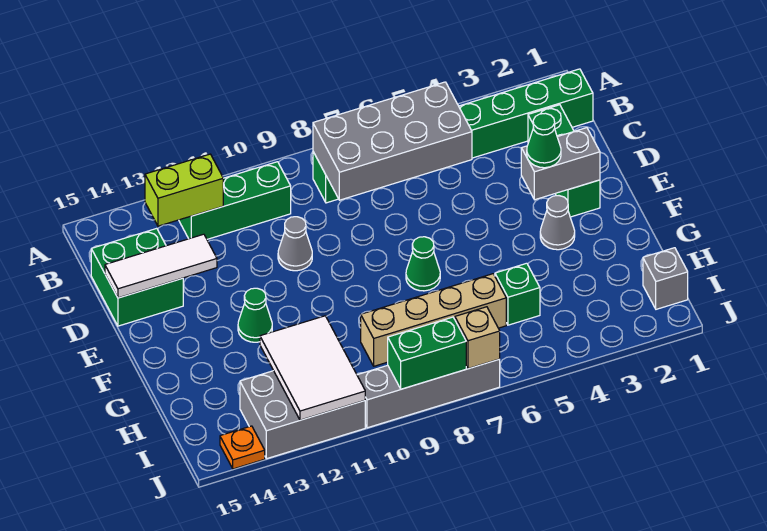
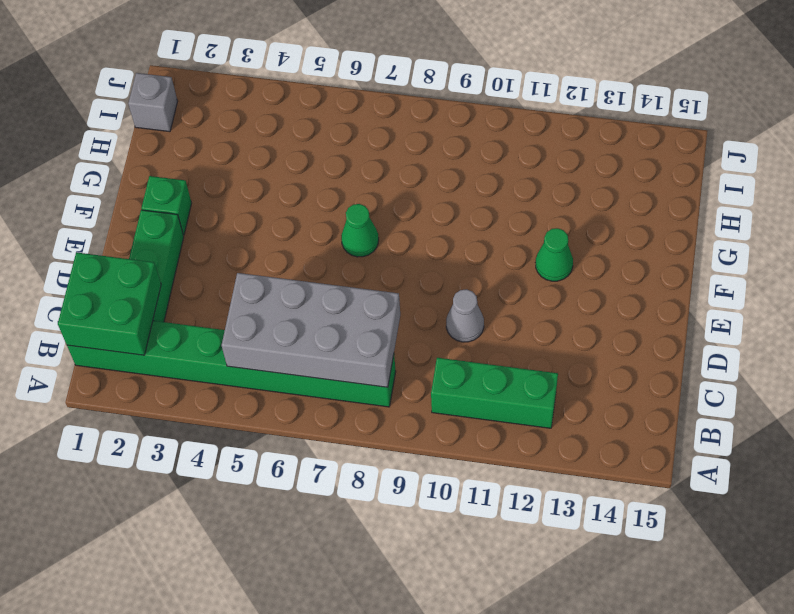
green 2x2 brick [58,252,161,355] -> green 2x2 brick moved to [91,228,183,326]
green 1x1 brick [142,176,192,235] -> green 1x1 brick moved to [495,263,540,325]
none -> grey 1x1 cone [540,196,575,250]
none -> tan 1x4 brick [361,274,506,366]
none -> grey 2x3 brick [240,371,365,459]

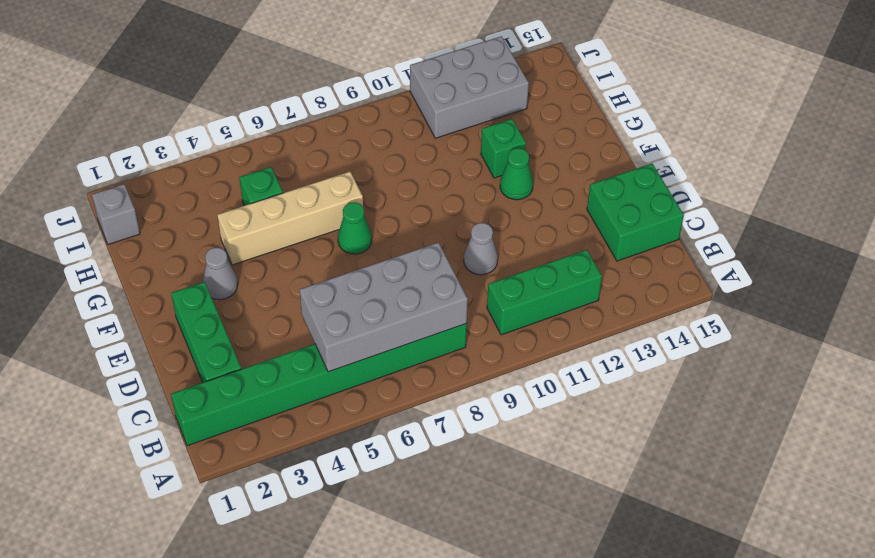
tan 1x4 brick [217,172,363,265] -> tan 1x4 brick moved to [361,274,506,366]
green 1x1 brick [481,119,526,178] -> none
none -> grey 1x4 brick [357,359,500,428]
none -> orange 1x1 plate [220,426,265,469]
none -> lime 1x2 brick [145,154,223,226]

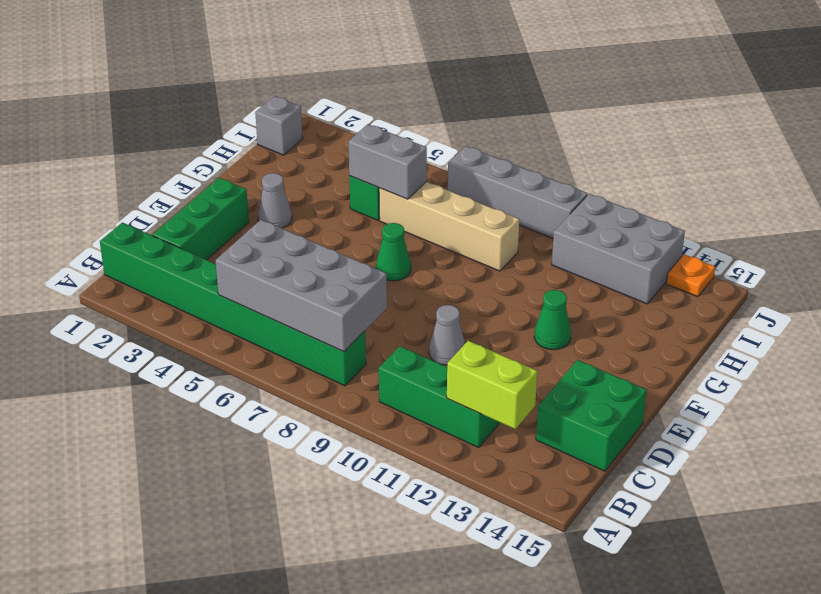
grey 1x2 brick [348,124,427,199] -> grey 1x2 brick moved to [521,128,600,200]
none -> white 1x3 tile [105,234,217,298]
none -> white 2x3 tile [260,316,365,420]
none -> tan 1x1 brick [455,307,500,369]

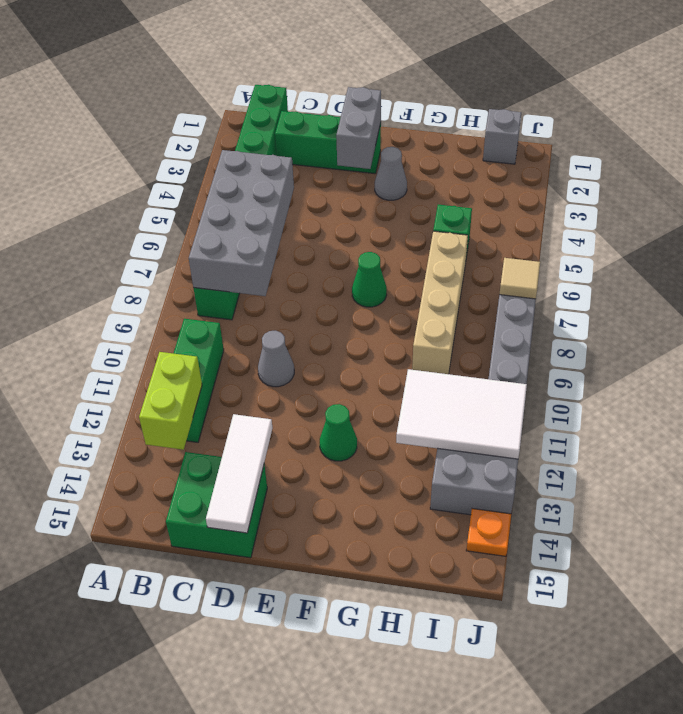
tan 1x1 tile [499,258,540,299] -> tan 1x1 brick [455,307,500,369]
none -> green 1x2 brick [388,317,466,389]
none -> green 1x1 cone [527,113,561,168]

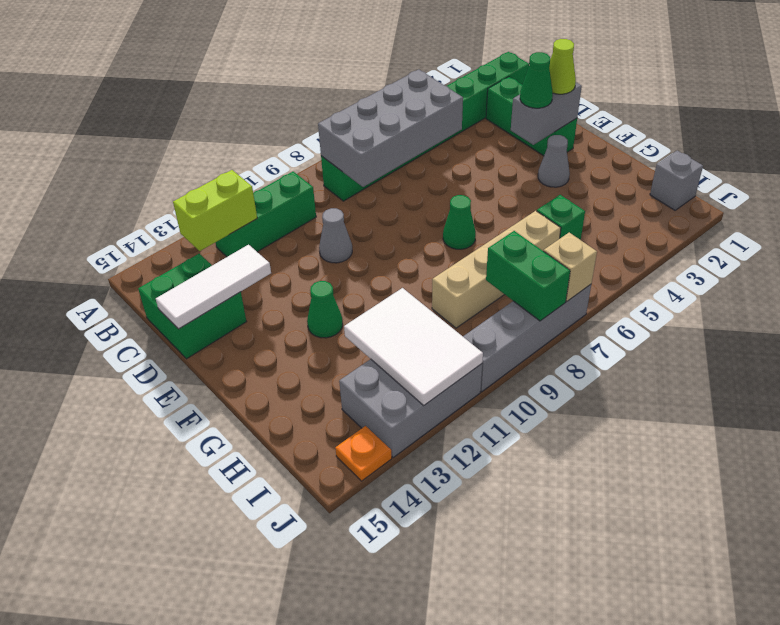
lime 1x1 cone [549,39,576,94] -> none
green 1x2 brick [486,231,570,321] -> green 1x2 brick turned to [388,317,466,389]

